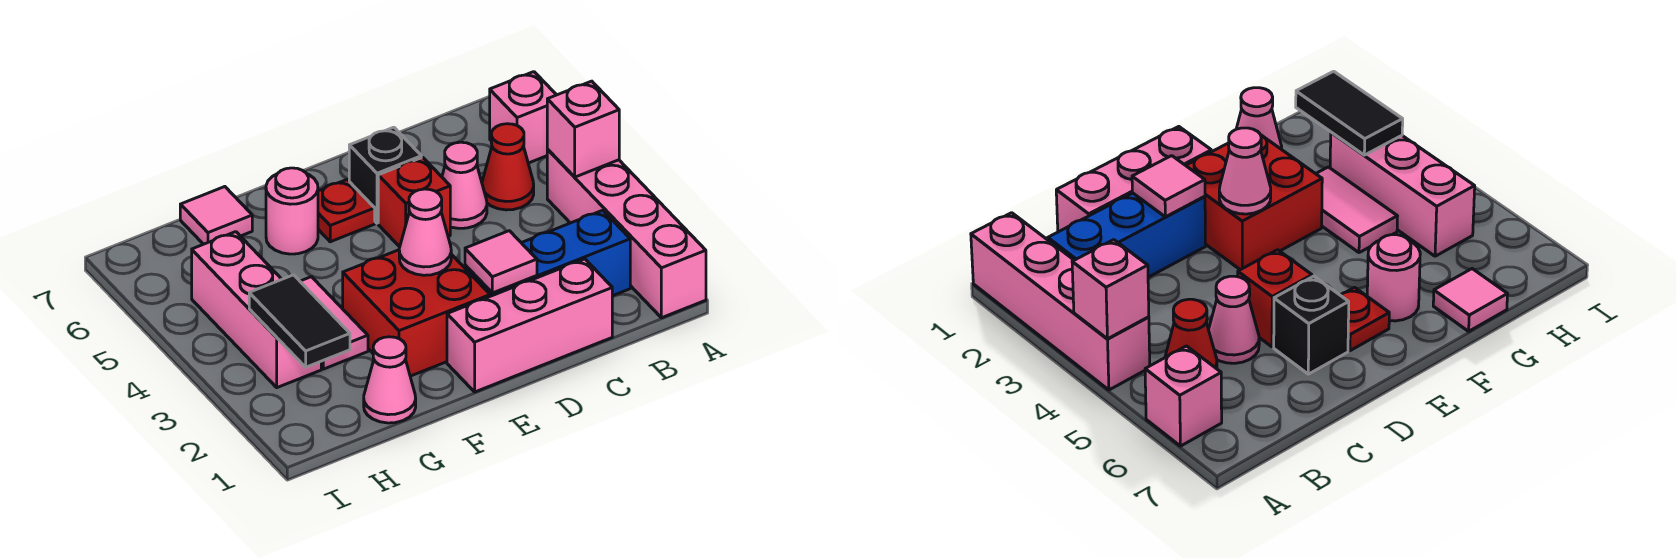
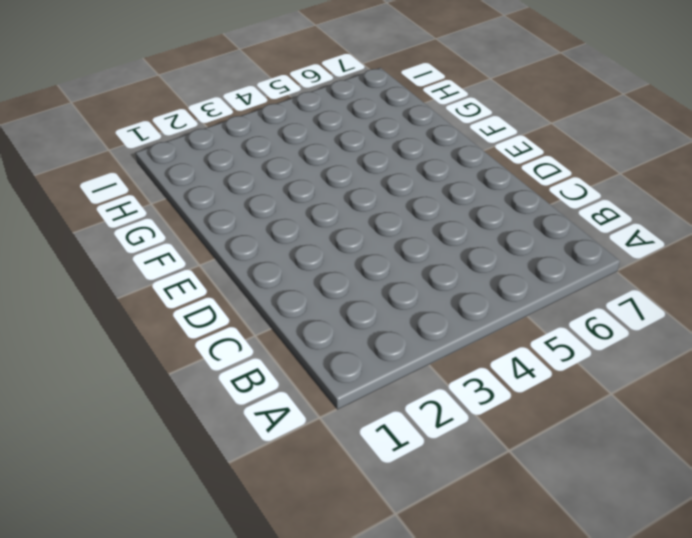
none -> pink 1x4 brick [547,149,706,318]
none -> pink 1x1 brick [490,72,556,163]
none -> blue 1x3 brick [465,210,630,296]

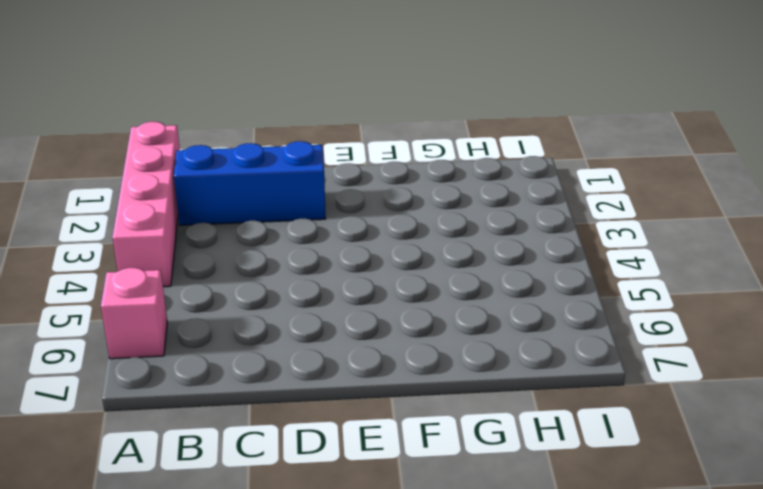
none -> red 1x1 cone [482,124,534,210]
none -> pink 1x3 brick [447,259,612,392]
none -> pink 1x1 cone [442,142,487,228]

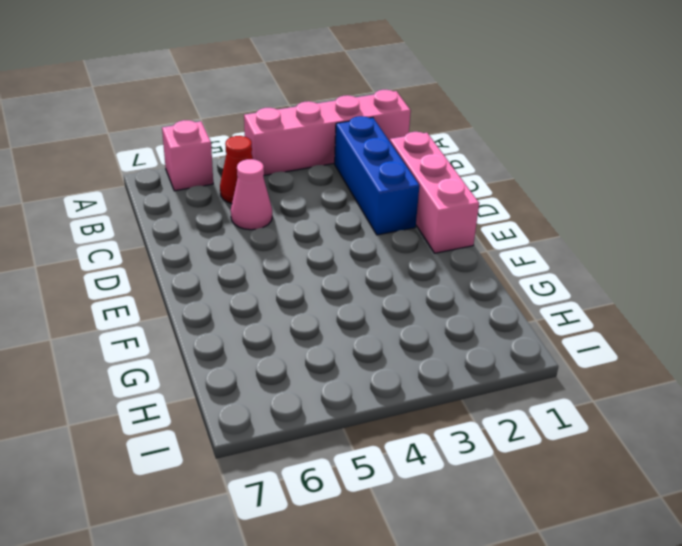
none -> red 1x1 brick [378,157,450,247]
none -> black 1x1 brick [349,127,421,223]
none -> red 2x2 brick [343,250,490,376]

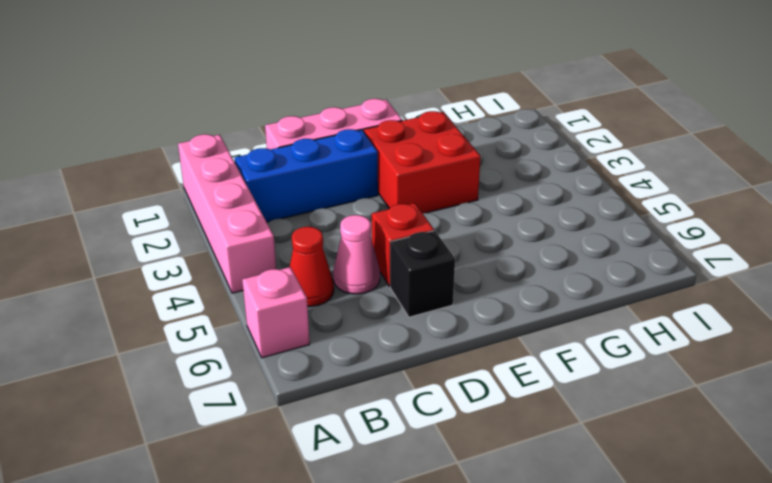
none -> red 1x1 plate [318,180,375,242]
none -> pink 1x1 round brick [266,168,318,254]
none -> pink 1x1 cone [364,337,416,423]

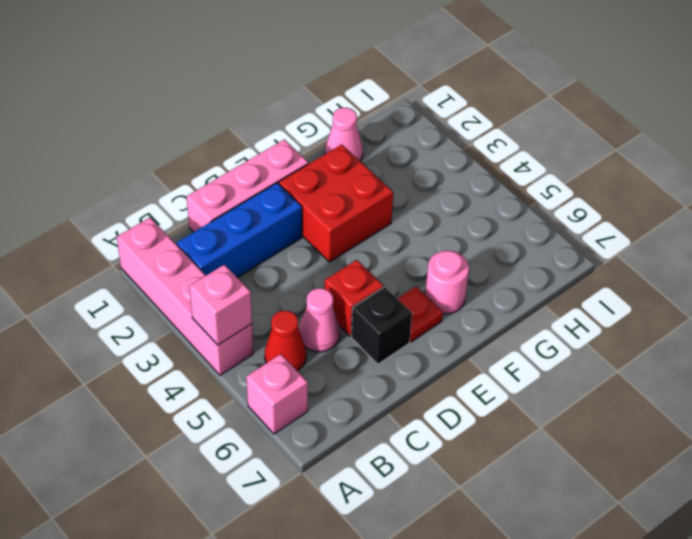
none -> pink 1x2 tile [300,277,368,369]
none -> pink 1x1 tile [180,187,252,244]
none -> pink 1x3 brick [192,232,321,388]

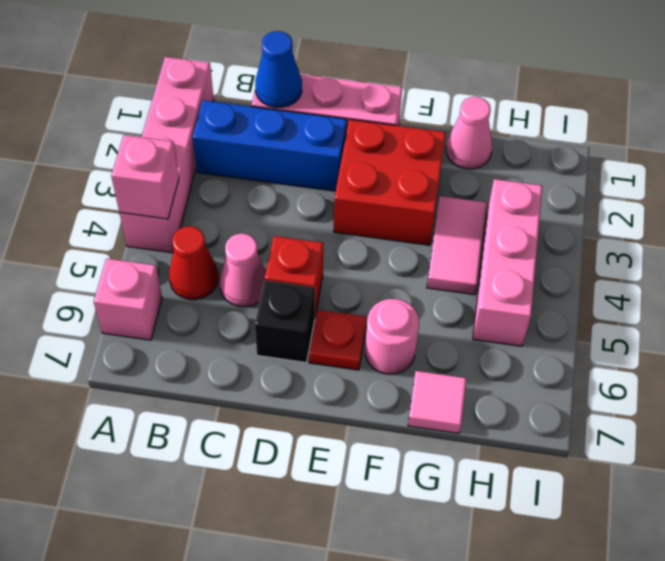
blue 1x1 cone [255,31,302,107] -> none
none -> pink 1x1 tile [465,231,537,293]
none -> pink 1x1 cone [399,189,451,275]
none -> black 1x2 tile [249,275,350,367]

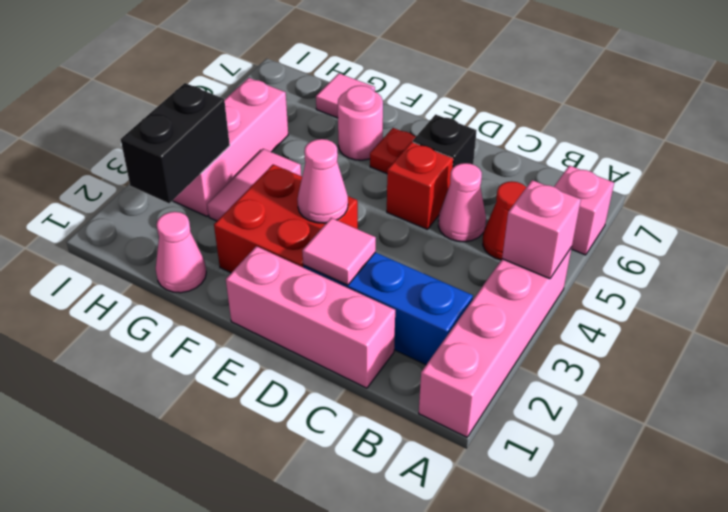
black 1x2 brick [121,83,230,203] -> black 1x2 tile [249,275,350,367]

